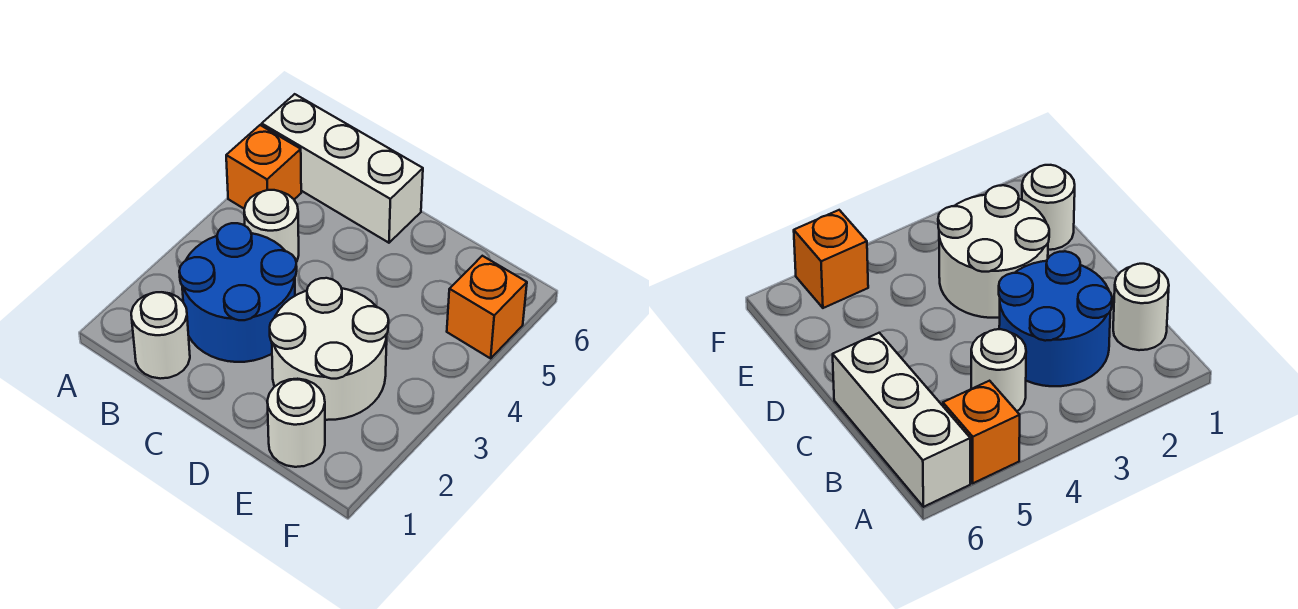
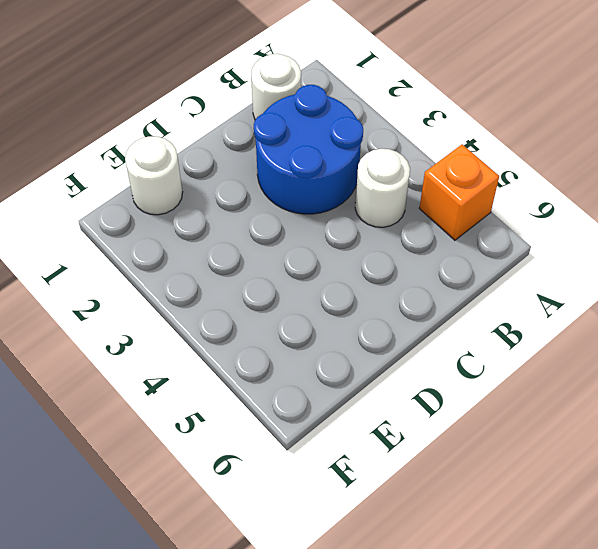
none -> white 1x3 brick [262,94,423,243]
none -> white 2x2 round brick [270,278,389,420]

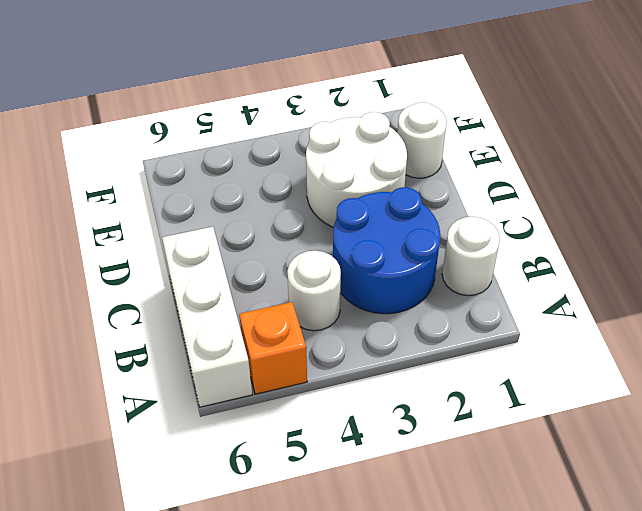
none -> orange 1x1 brick [447,256,527,358]

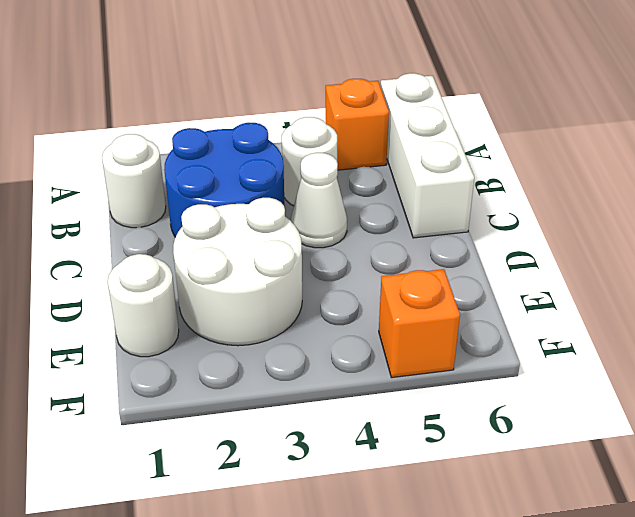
white 1x1 cone [291,153,347,248] -> none

